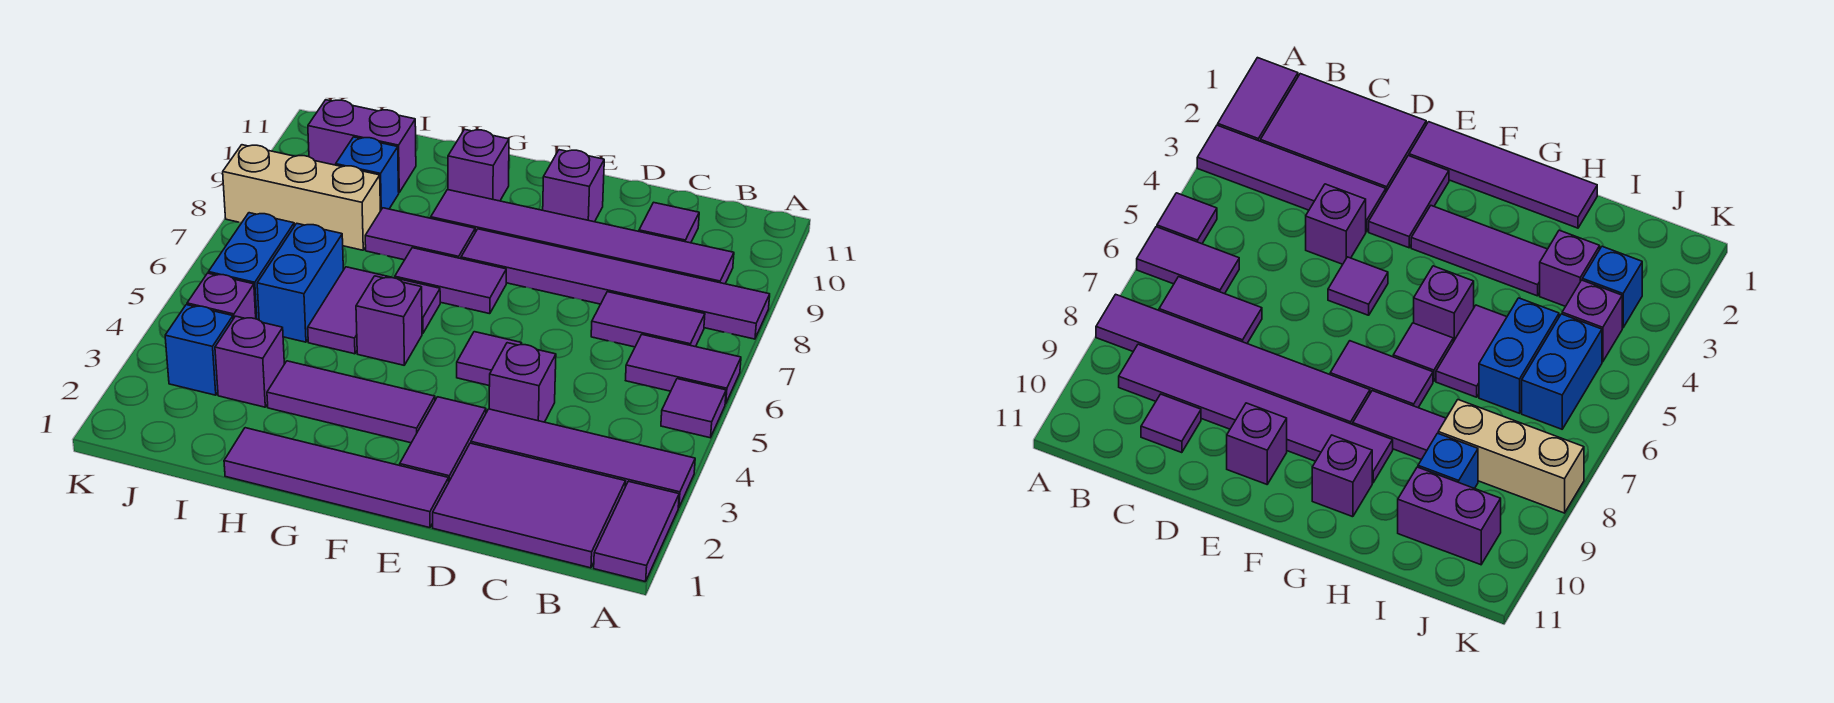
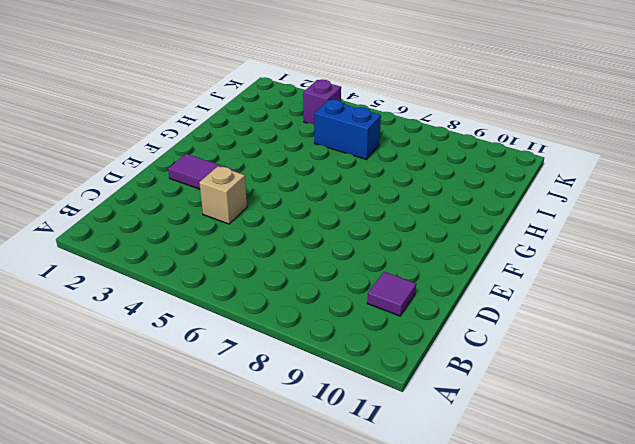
tan 1x1 brick [199,166,247,224] -> purple 1x1 brick [489,343,556,422]
none -> purple 1x2 tile [594,481,679,582]
none -> purple 1x4 tile [471,409,695,508]
none -> purple 1x1 tile [661,379,726,438]

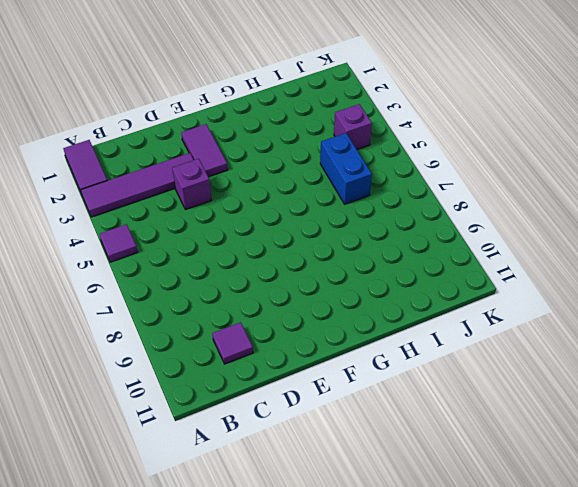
none -> purple 1x2 tile [626,335,741,404]
none -> purple 1x6 tile [461,229,770,339]
none -> purple 2x3 tile [433,443,626,568]

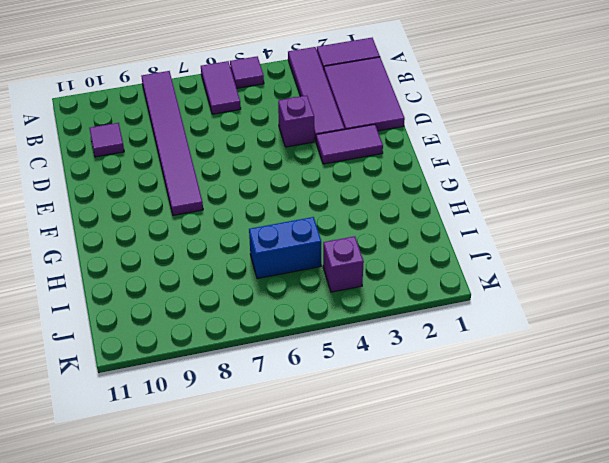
none -> purple 1x2 tile [591,292,705,347]
none -> purple 1x6 tile [431,190,734,284]
none -> purple 1x4 tile [224,428,449,528]

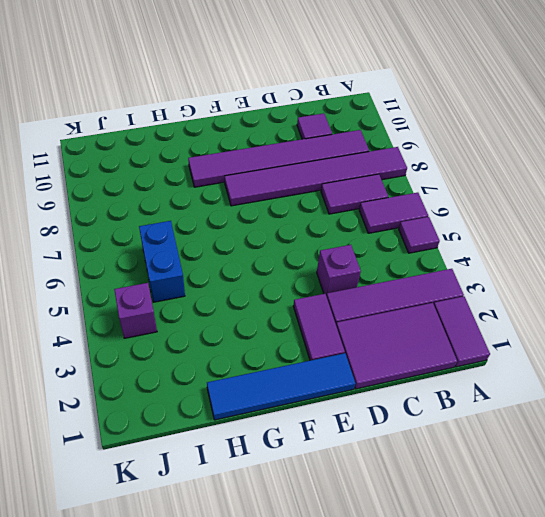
blue 1x4 tile [207,353,355,420] -> purple 1x4 tile [224,428,449,528]
none -> purple 1x1 tile [457,332,522,386]
none -> purple 1x1 brick [543,150,604,222]
none -> purple 1x3 tile [267,361,435,443]

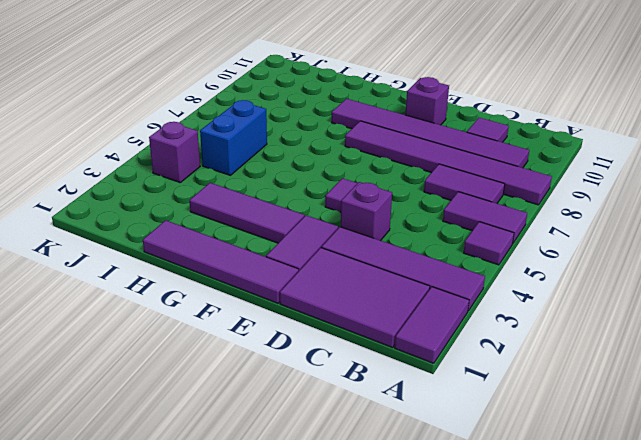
none -> purple 1x2 tile [395,248,506,314]
none -> purple 1x1 brick [356,276,422,365]
none -> purple 1x1 tile [396,278,440,334]

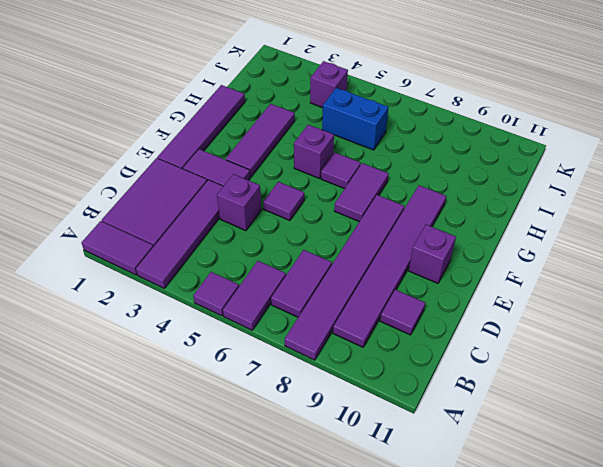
none -> purple 1x2 tile [365,208,475,260]
none -> purple 1x1 brick [448,129,509,201]
none -> purple 1x2 tile [308,267,391,354]

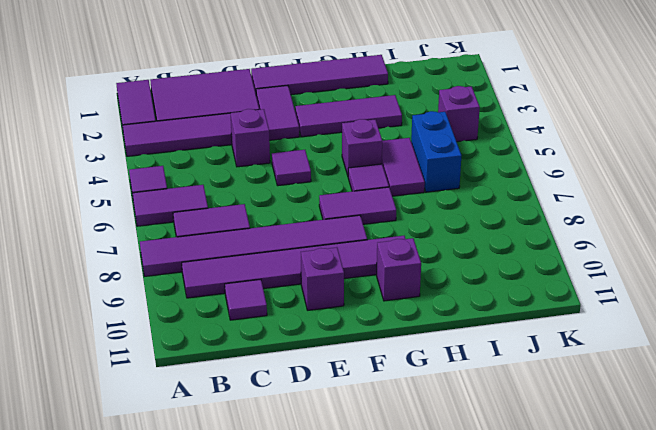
none -> purple 1x2 tile [365,208,475,260]
none -> purple 1x1 brick [215,316,284,407]
none -> tan 1x3 brick [223,145,380,250]

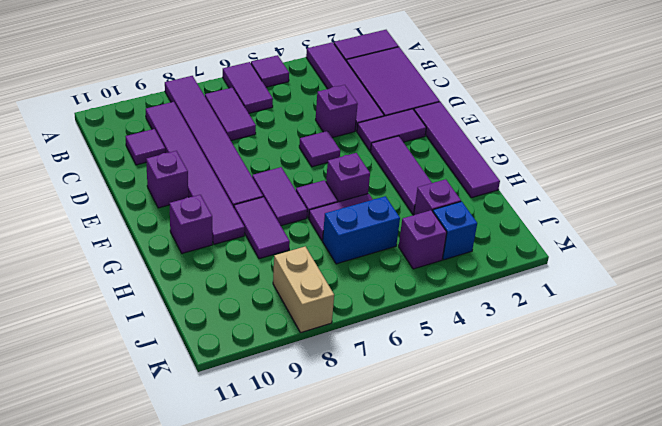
tan 1x2 brick [273,247,334,333] -> tan 1x3 brick [223,145,380,250]
none -> blue 1x1 brick [336,137,399,211]
none -> purple 1x2 brick [308,100,416,192]
none -> blue 1x2 brick [209,213,294,320]

